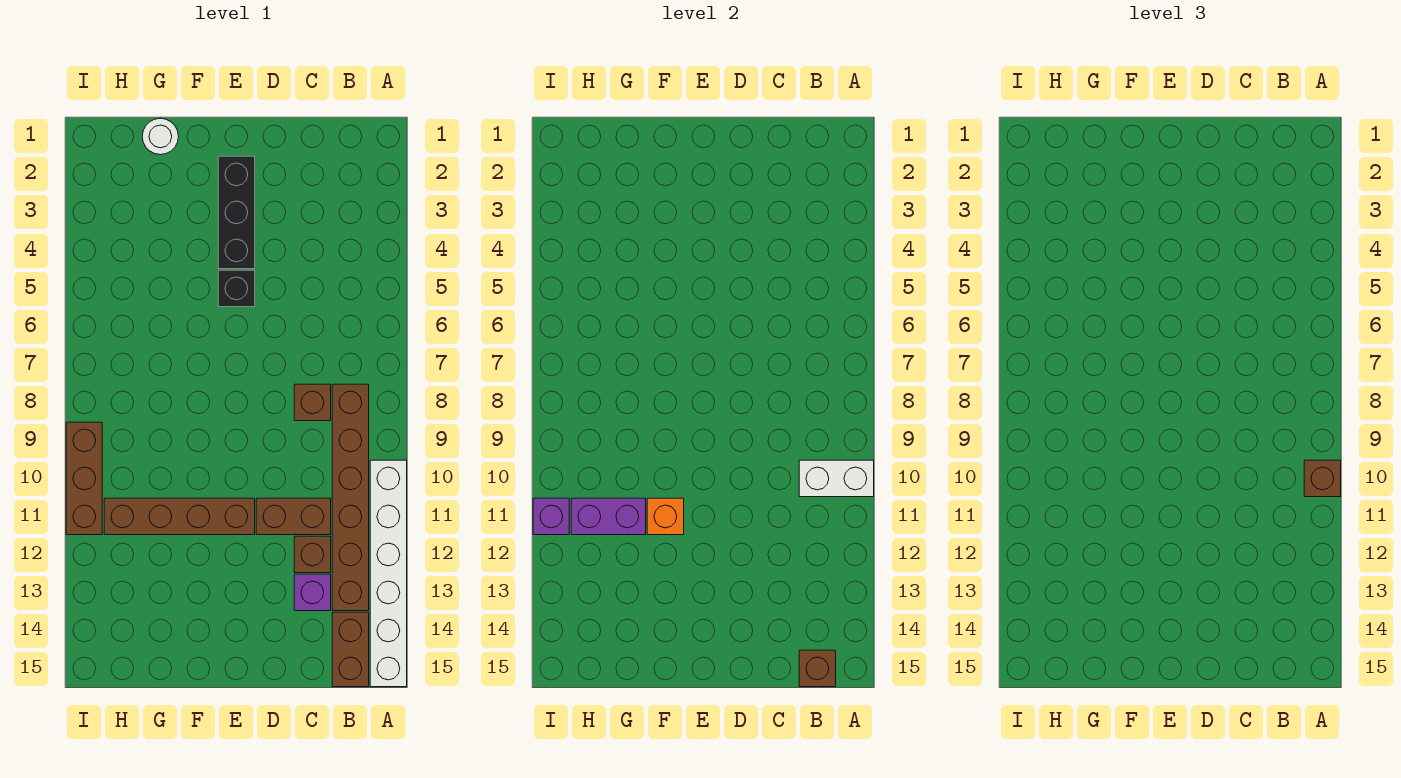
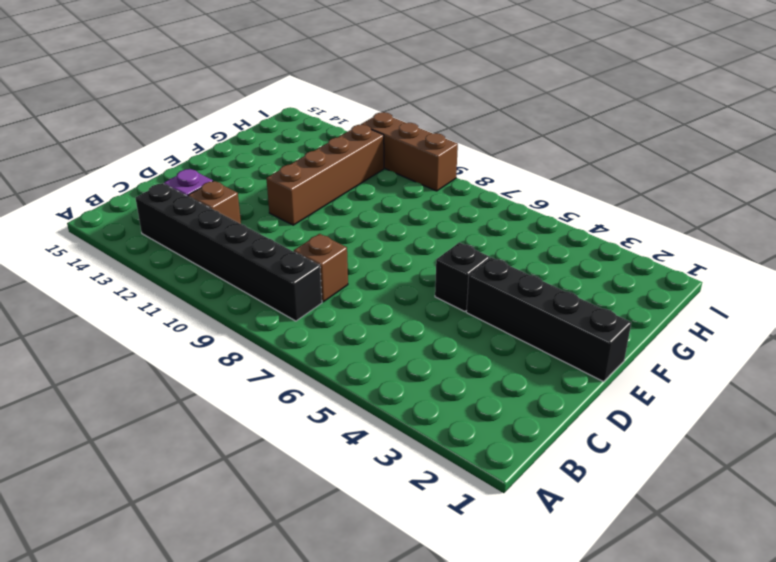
black 1x6 brick [136,183,322,321] -> brown 1x6 brick [332,384,369,611]
black 1x4 brick [466,257,631,382] -> black 1x3 brick [218,156,255,269]
none -> white 1x6 brick [370,460,407,687]
none -> brown 1x2 brick [332,612,369,687]
none -> brown 1x2 brick [256,498,331,535]

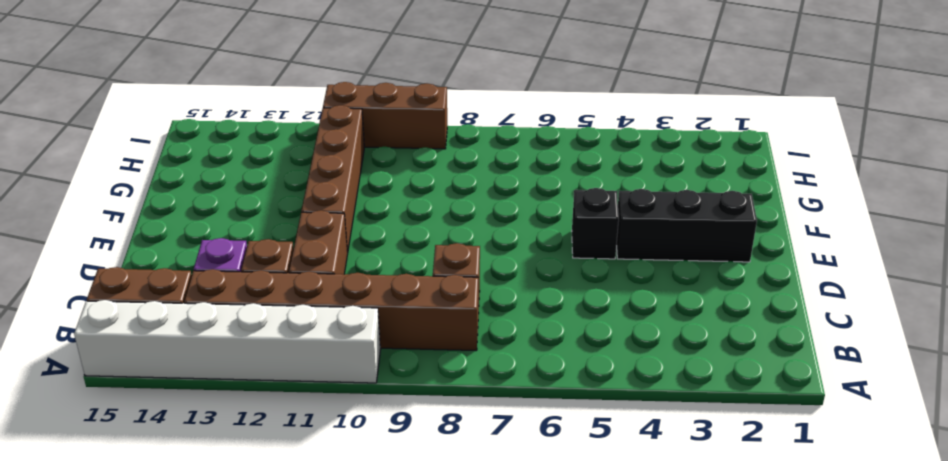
none -> white 1x1 round brick [142,118,178,155]
none -> white 1x2 brick [799,460,874,497]
none -> brown 1x1 brick [799,650,836,687]

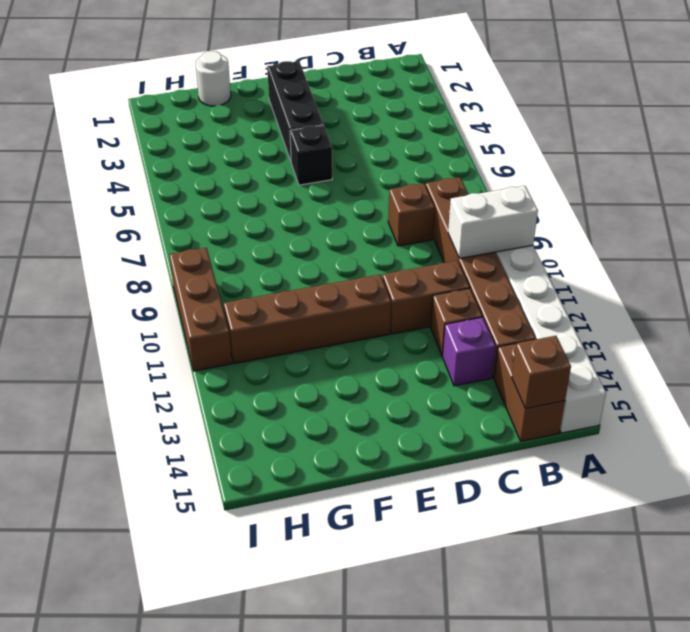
none -> orange 1x1 brick [647,498,684,535]
none -> purple 1x2 brick [571,498,646,535]
none -> purple 1x1 brick [533,498,569,535]

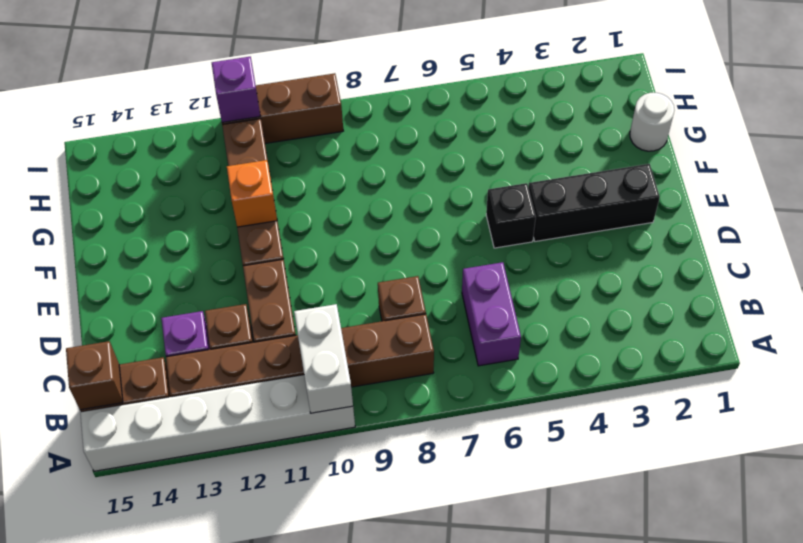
purple 1x2 brick [462,262,521,366] -> purple 1x2 brick moved to [571,498,646,535]
none -> brown 1x1 brick [1304,460,1341,497]

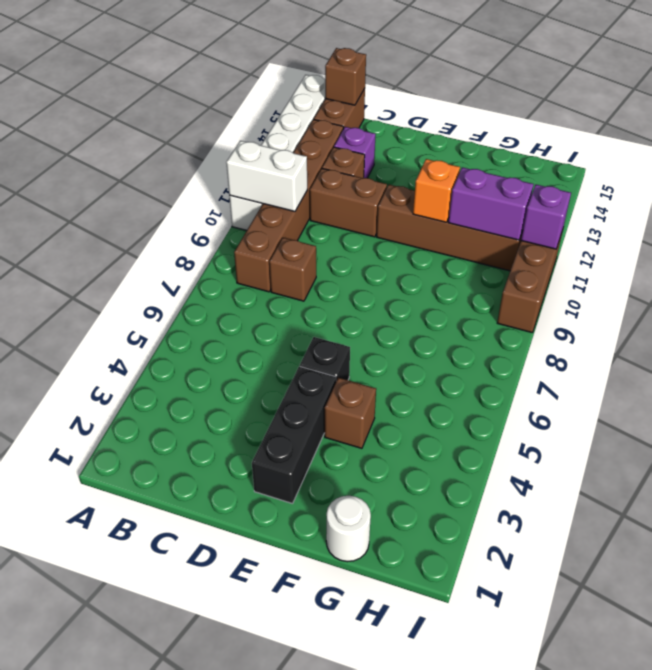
brown 1x1 brick [325,378,376,448] -> brown 1x1 brick moved to [1304,460,1341,497]

